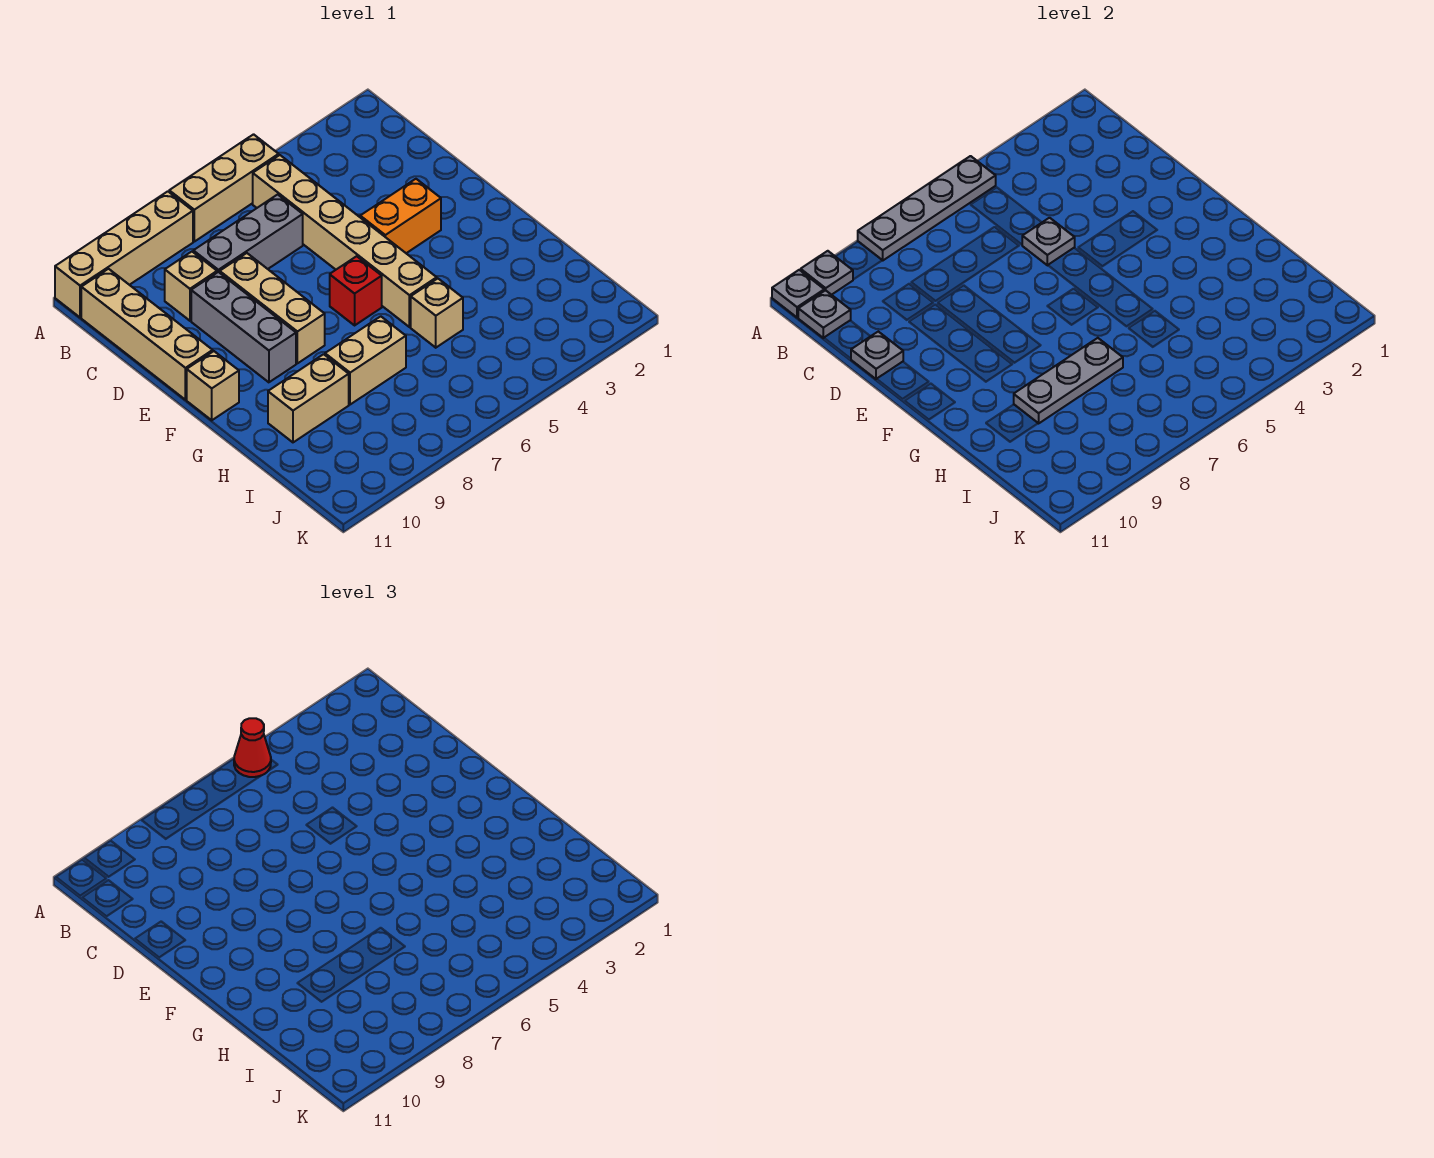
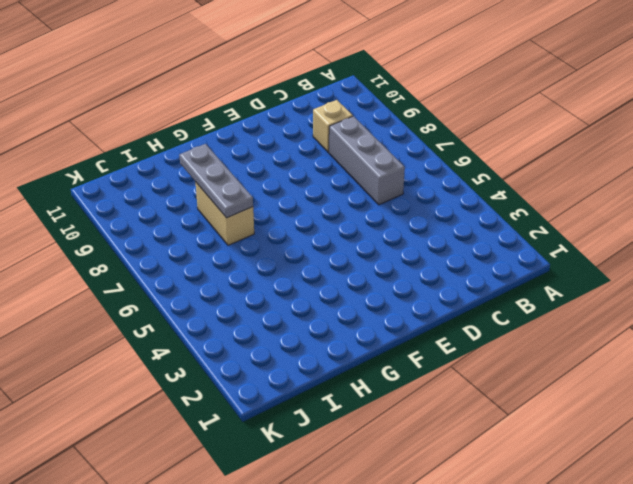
none -> tan 1x3 brick [169,134,279,242]
none -> tan 1x4 brick [55,191,193,317]
none -> tan 1x6 brick [253,155,437,327]

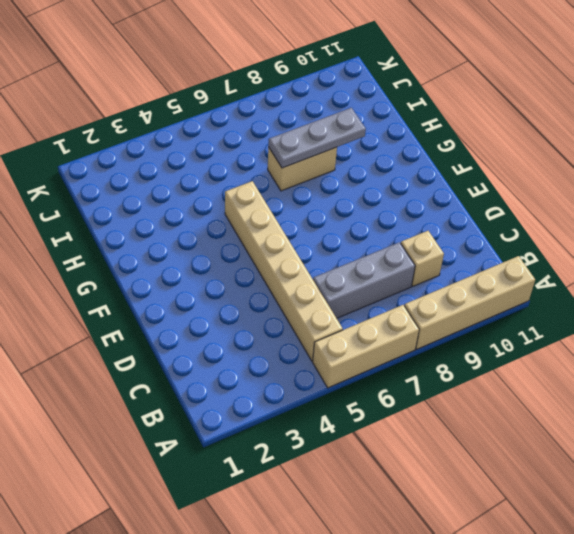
none -> tan 1x4 brick [81,269,213,400]
none -> tan 1x3 brick [220,253,325,363]
none -> grey 1x3 brick [191,272,296,382]

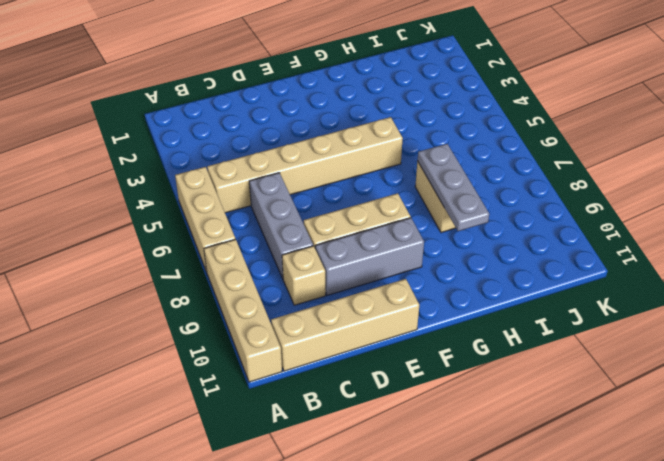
none -> orange 1x2 brick [360,179,441,253]
none -> red 1x1 brick [330,256,382,325]
none -> tan 1x1 brick [187,351,239,420]

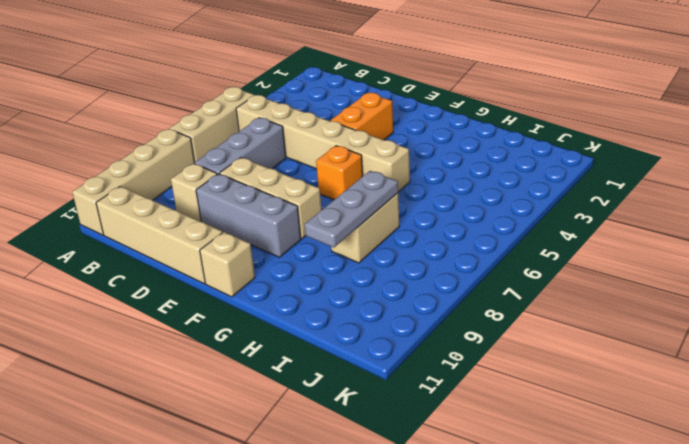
orange 1x1 brick [316,146,363,200] -> red 1x1 brick [330,256,382,325]
none -> tan 1x1 brick [411,279,463,348]
none -> tan 1x2 brick [268,354,349,442]
none -> grey 1x4 plate [858,156,996,260]

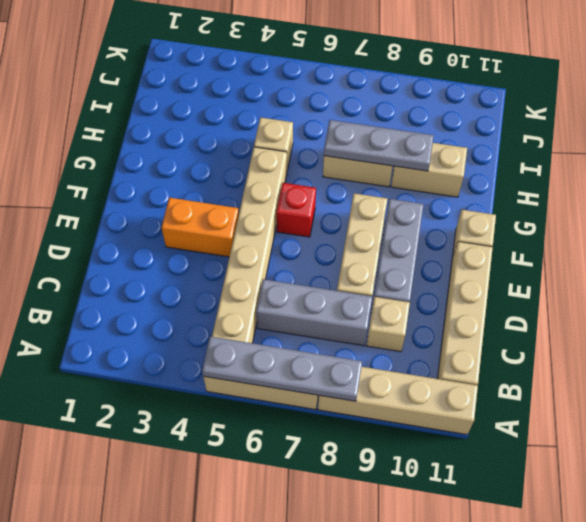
none -> grey 1x1 plate [801,251,853,295]
none -> grey 1x1 plate [772,270,824,317]
none -> grey 1x1 plate [798,290,851,338]

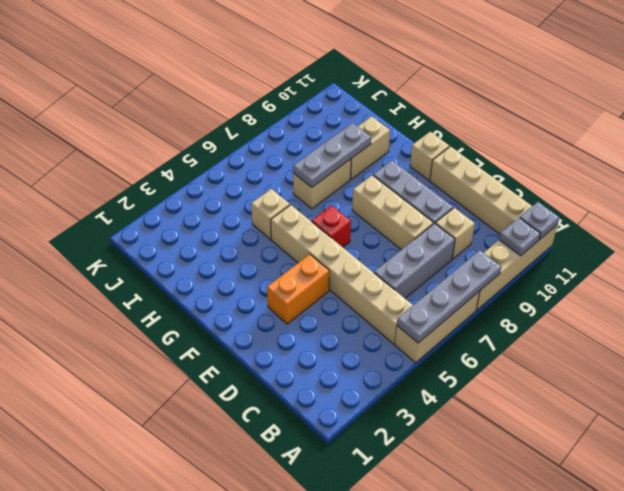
none -> grey 1x1 plate [798,290,851,338]
none -> grey 1x1 plate [1022,218,1075,265]
none -> grey 1x1 plate [851,332,903,379]

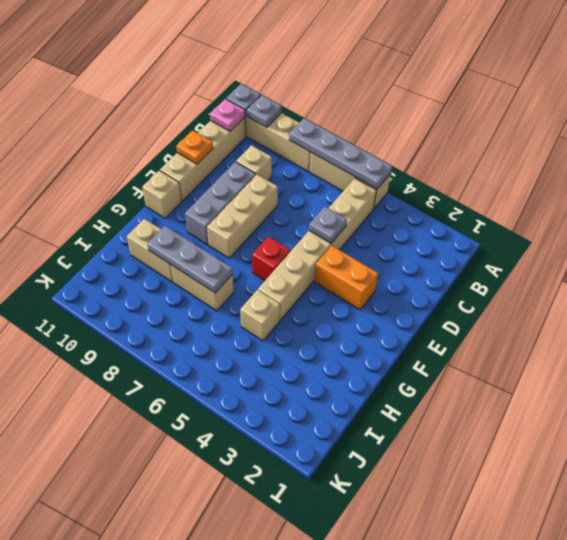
pink 1x1 plate [210,99,245,131] -> grey 1x1 plate [798,290,851,338]
orange 1x1 plate [176,130,213,164] -> grey 1x1 plate [851,332,903,379]
none -> grey 1x3 brick [193,194,303,273]
none -> red 1x1 cone [234,718,271,777]

